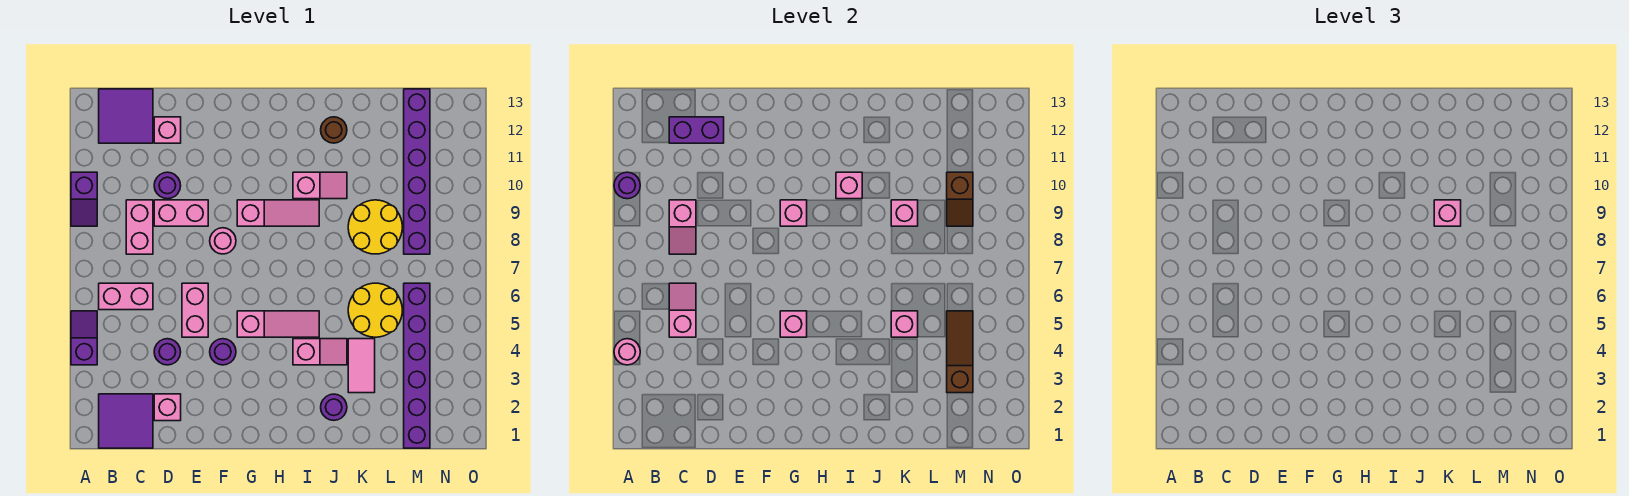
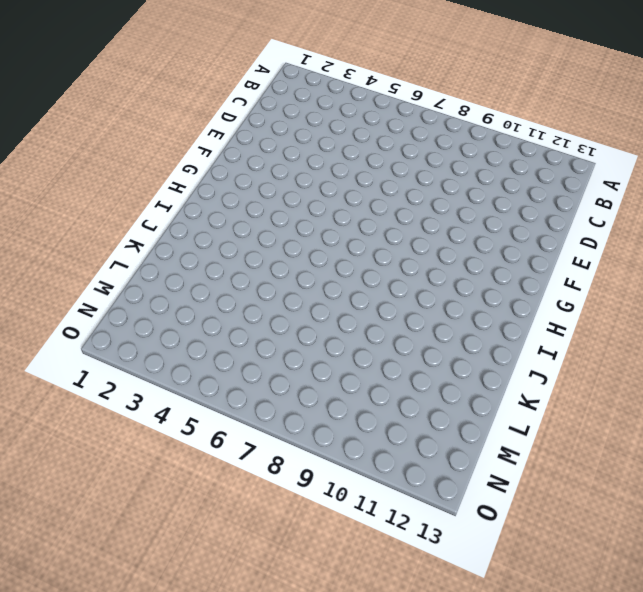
none -> purple 1x2 slope [71,311,97,365]
none -> purple 1x2 slope [71,172,97,226]
none -> purple 2x2 tile [99,394,153,448]
none -> pink 1x2 brick [99,283,153,310]

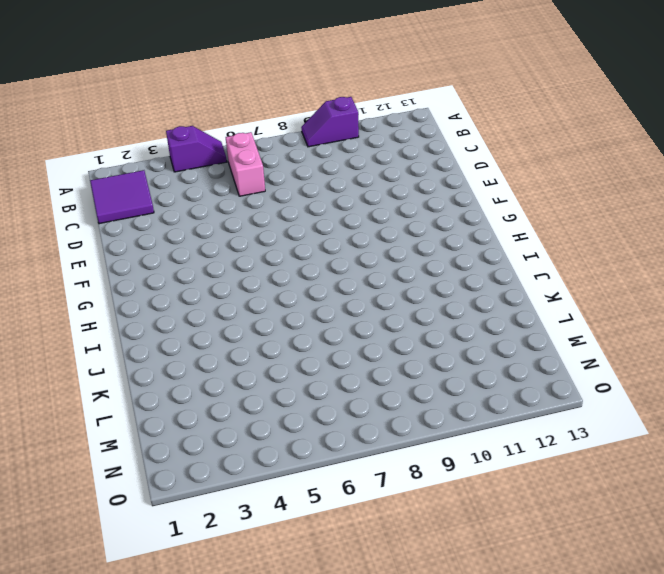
none -> purple 2x2 tile [99,89,153,143]
none -> pink 1x2 brick [126,200,153,254]
none -> pink 1x1 brick [154,394,181,421]
none -> purple 1x1 round brick [154,339,181,365]

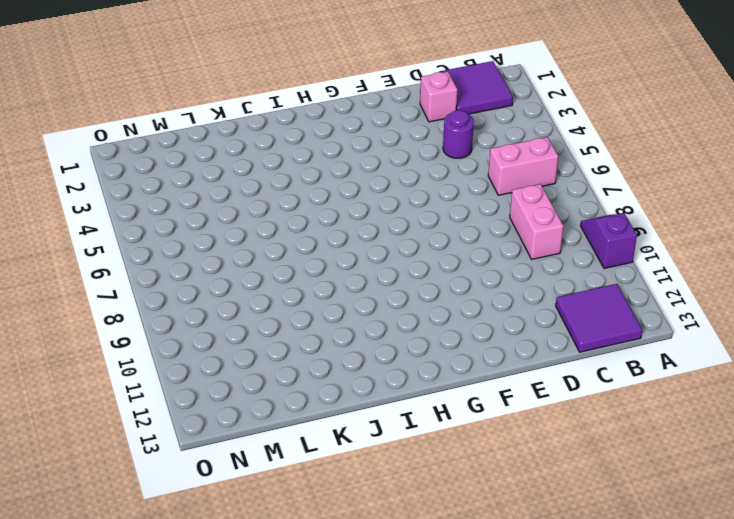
none -> purple 1x2 slope [71,311,97,365]
none -> pink 1x2 brick [154,200,208,226]
none -> purple 1x1 round brick [154,172,181,199]
none -> pink 1x1 brick [154,117,181,143]

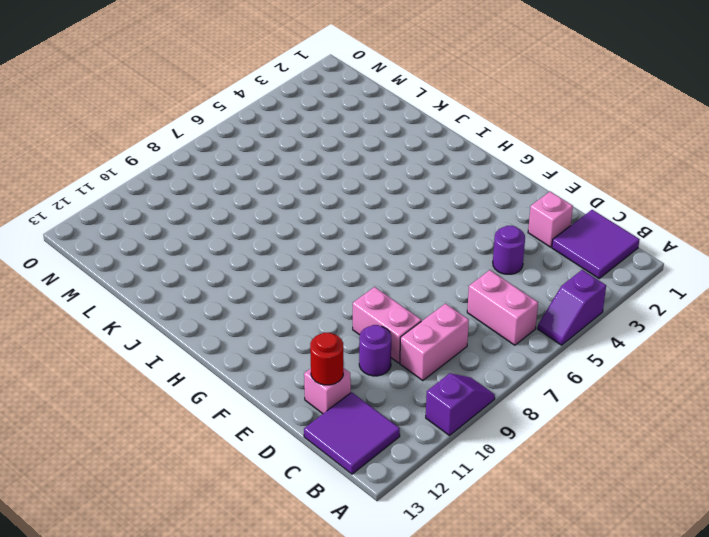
red 1x1 round brick [310,333,343,385] -> purple 1x2 brick [669,117,724,143]
none -> pink 1x2 brick [182,283,208,337]
none -> purple 1x1 round brick [210,339,236,365]
none -> pink 1x1 round brick [210,228,236,254]
none -> pink 1x3 slope [237,311,319,337]

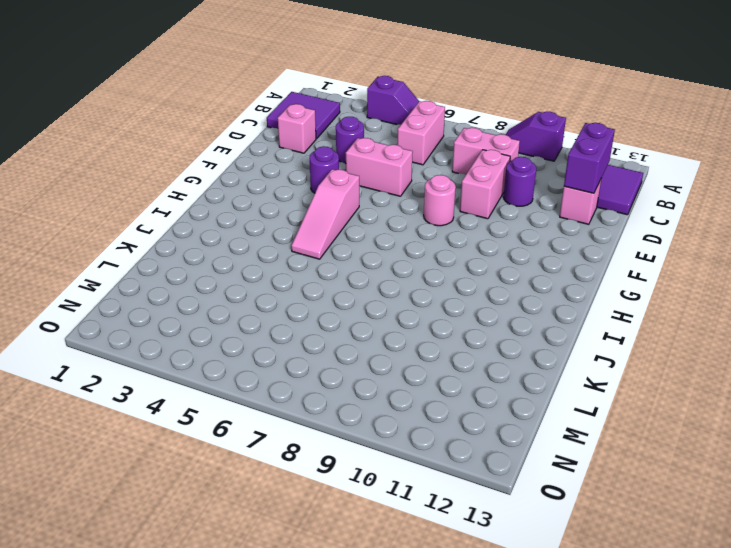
none -> pink 1x3 slope [237,200,319,226]
none -> pink 1x2 slope [293,339,347,365]
none -> pink 1x2 slope [293,172,347,199]
none -> purple 1x1 round brick [321,394,347,420]

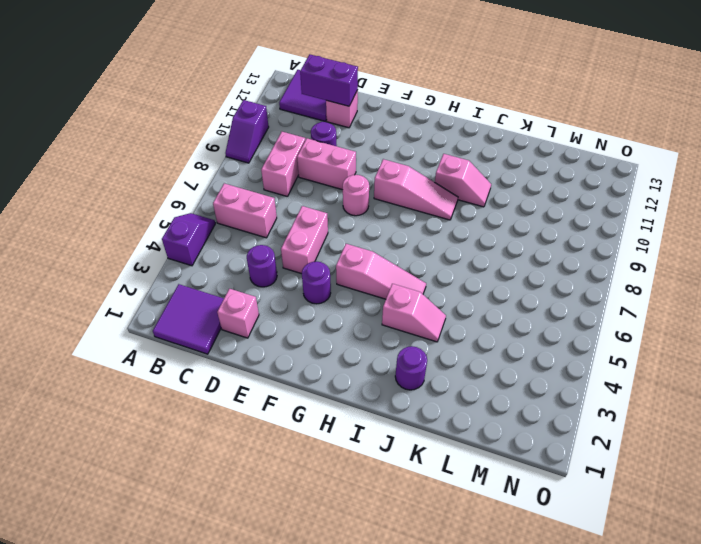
none -> brown 1x1 round brick [321,117,347,143]
none -> pink 1x2 tile [348,339,375,393]
none -> yellow 2x2 round brick [348,283,402,337]
none -> yellow 2x2 round brick [348,200,402,254]

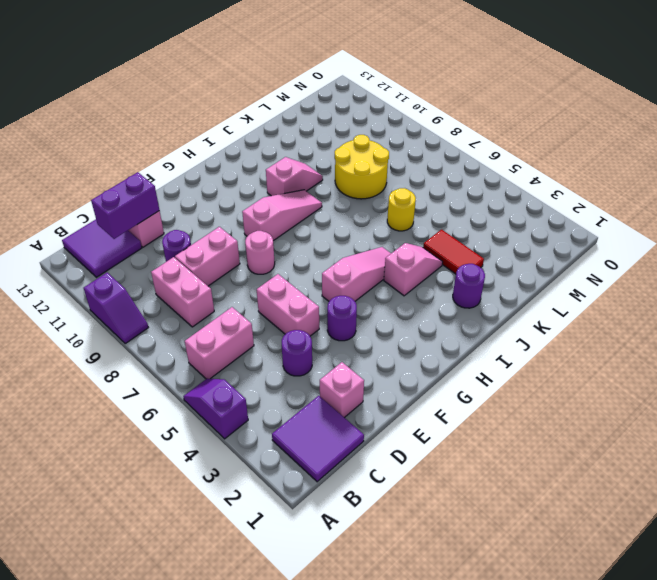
red 1x2 tile [423,230,484,274] -> pink 1x2 tile [348,339,375,393]
yellow 1x1 round brick [387,188,416,231] -> yellow 2x2 round brick [348,283,402,337]
none -> brown 1x1 round brick [321,117,347,143]
none -> purple 1x6 brick [404,283,430,448]
none -> purple 1x6 brick [404,89,430,254]
none -> pink 1x1 round brick [614,339,640,365]

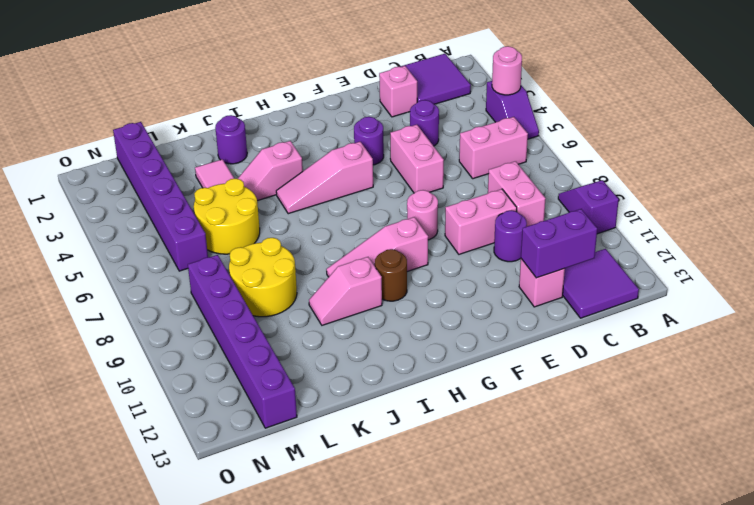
brown 1x1 round brick [375,249,407,301] -> brown 1x1 round brick moved to [321,117,347,143]
none -> purple 1x1 round brick [614,172,640,199]
none -> pink 1x2 slope [669,283,696,337]
none -> pink 1x2 slope [669,200,696,254]
none -> pink 1x1 brick [780,311,807,337]

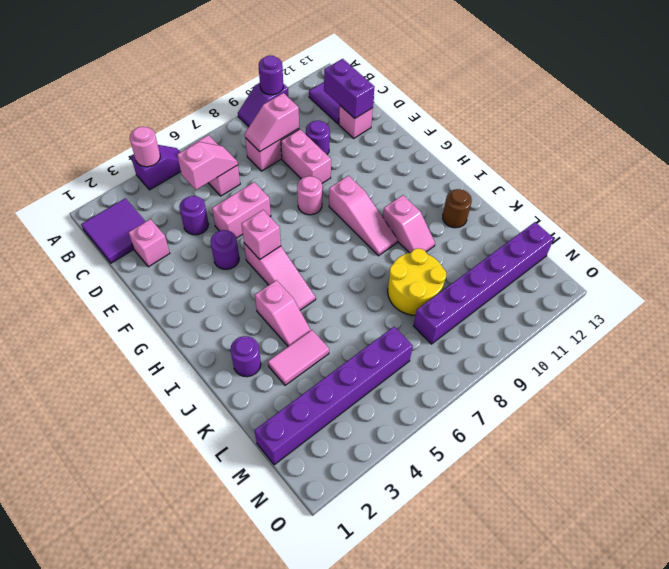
none -> yellow 2x2 round brick [348,283,402,337]
none -> pink 1x1 brick [780,200,807,226]
none -> pink 1x1 brick [836,172,862,199]
none -> pink 1x1 brick [891,311,918,337]

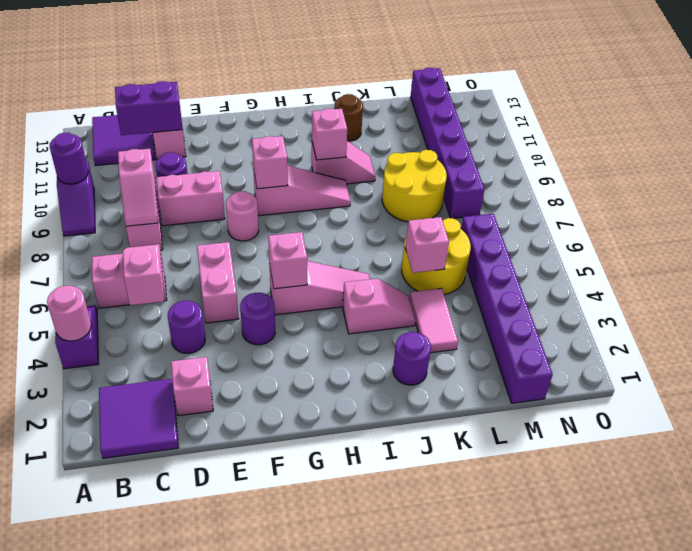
none -> pink 1x1 brick [891,200,918,226]
none -> brown 1x3 slope [947,311,973,393]
none -> brown 1x2 slope [947,172,973,226]
none -> pink 1x1 brick [1434,200,1461,226]

